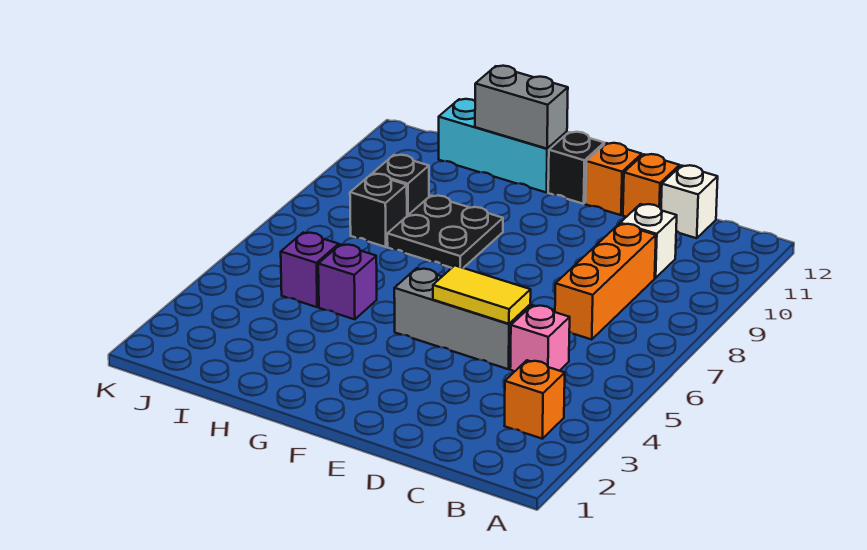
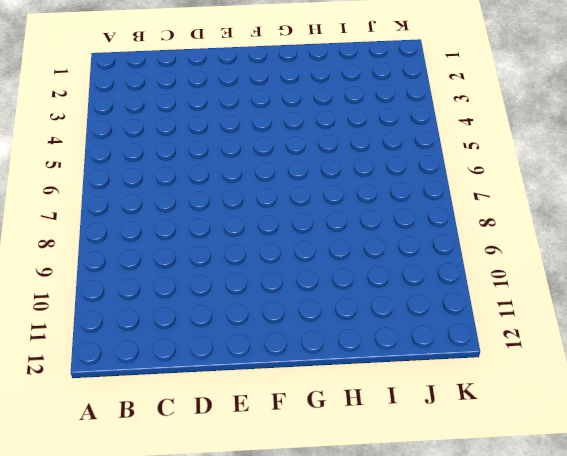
none -> orange 1x1 brick [504,360,565,439]
none -> pink 1x1 brick [510,305,570,371]
none -> orange 1x3 brick [555,224,656,339]

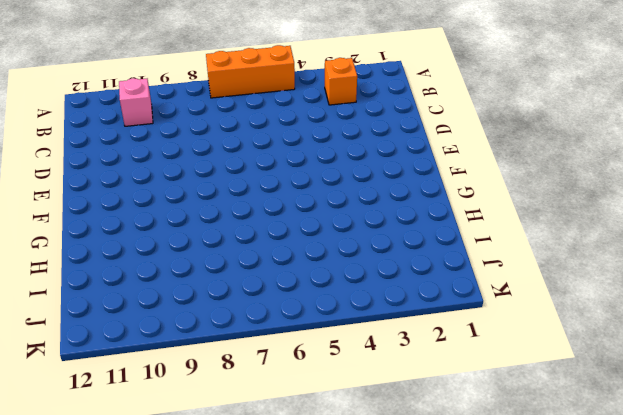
orange 1x3 brick [206,45,295,98] -> orange 1x3 brick moved to [555,224,656,339]
pink 1x1 brick [119,78,153,126] -> pink 1x1 brick moved to [510,305,570,371]
none -> white 1x1 brick [620,204,677,278]
none -> white 1x1 brick [661,165,718,238]
none -> grey 1x3 brick [394,268,530,369]

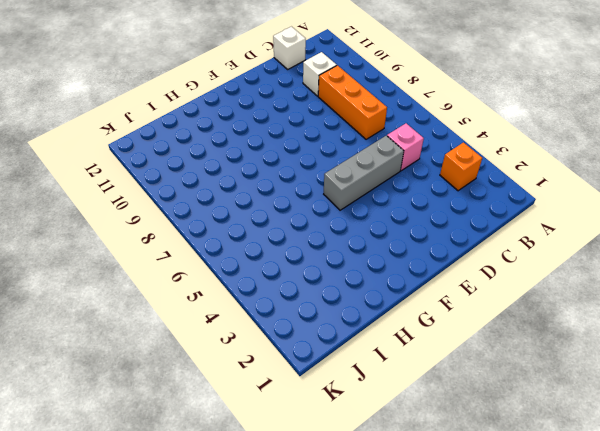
none -> orange 1x1 brick [623,154,680,217]
none -> orange 1x1 brick [585,143,642,215]
none -> black 1x1 brick [548,132,604,204]

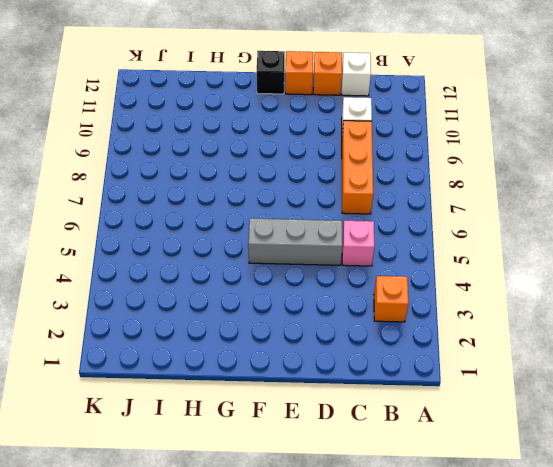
none -> black 2x2 plate [387,196,503,268]
none -> cyan 1x3 brick [439,99,567,193]
none -> purple 1x1 brick [318,244,377,319]

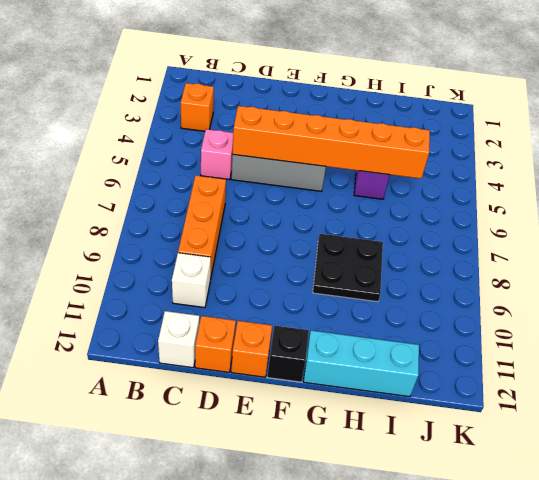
orange 1x6 brick [233,106,430,179] -> yellow 1x2 tile [433,266,531,324]
none -> purple 1x1 brick [281,233,339,307]
none -> black 1x1 brick [350,174,407,247]
none -> black 1x1 brick [373,155,429,216]

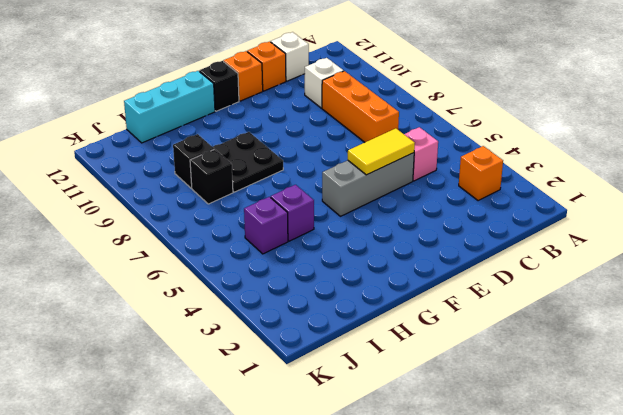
none -> grey 1x2 brick [475,66,568,149]

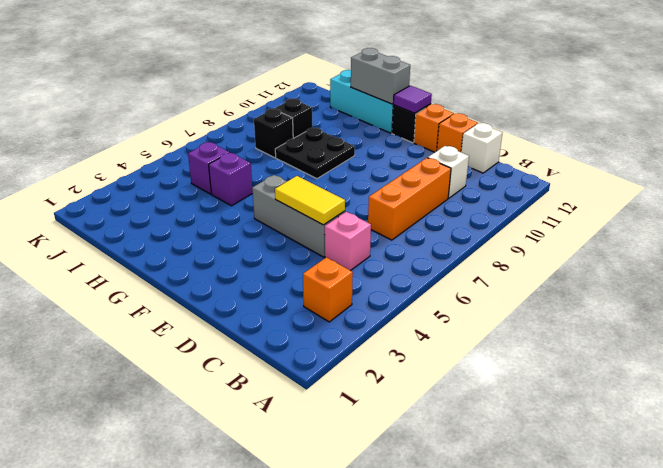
purple 1x1 tile [393,86,432,113] -> none

